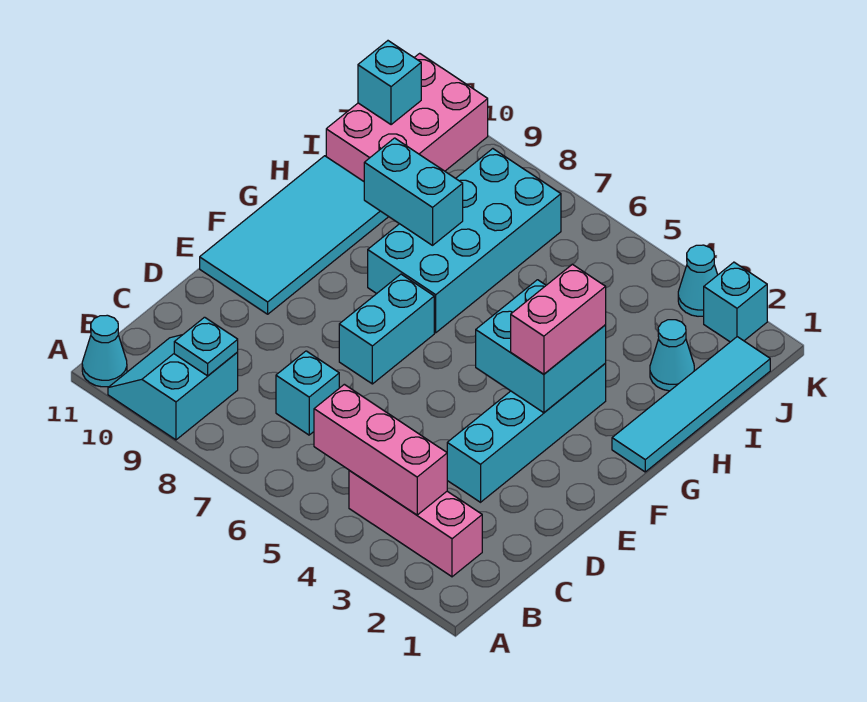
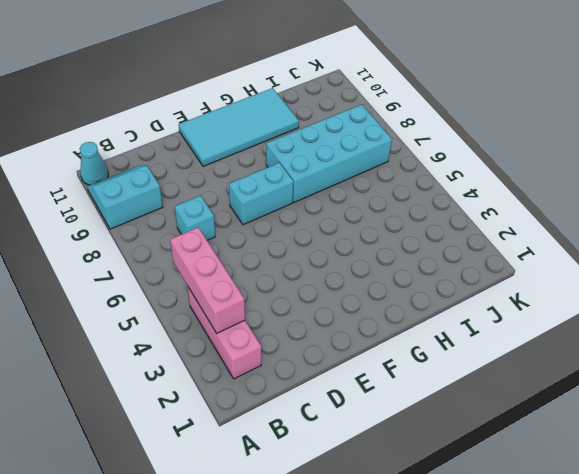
none -> cyan 1x4 brick [447,364,606,502]
none -> cyan 1x4 tile [612,337,770,472]
none -> cyan 1x1 cone [650,320,694,391]

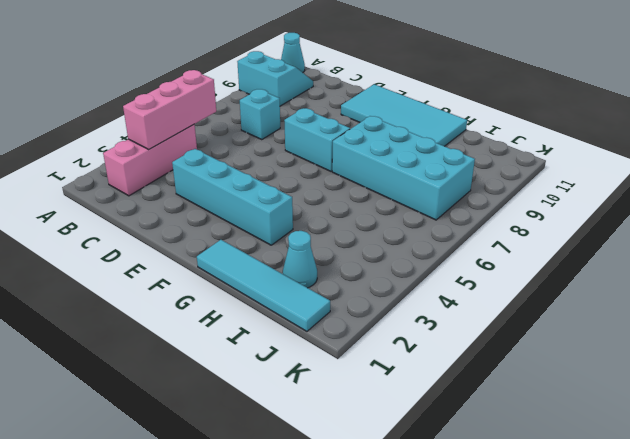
none -> pink 2x3 brick [326,53,488,181]
none -> cyan 1x1 brick [704,262,767,342]
none -> cyan 1x1 cone [678,245,718,316]

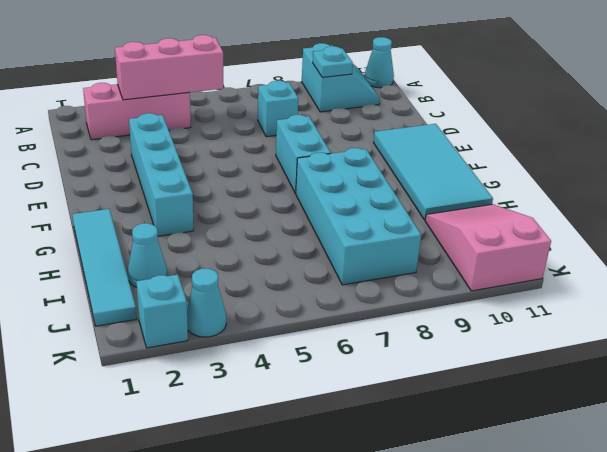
pink 2x3 slope [425,204,551,291] -> pink 2x3 brick [326,53,488,181]
none -> cyan 2x2 brick [476,280,606,413]
none -> cyan 1x2 brick [364,138,463,245]
none -> cyan 1x1 brick [358,41,421,125]

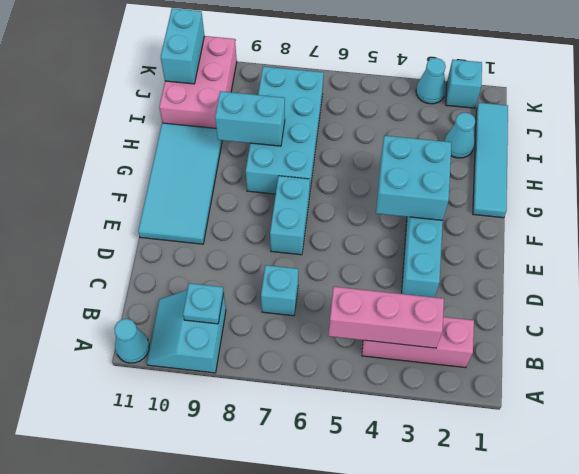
cyan 1x2 brick [161,8,204,84] -> cyan 1x1 brick [358,41,421,125]
none -> pink 1x2 brick [511,264,606,374]

